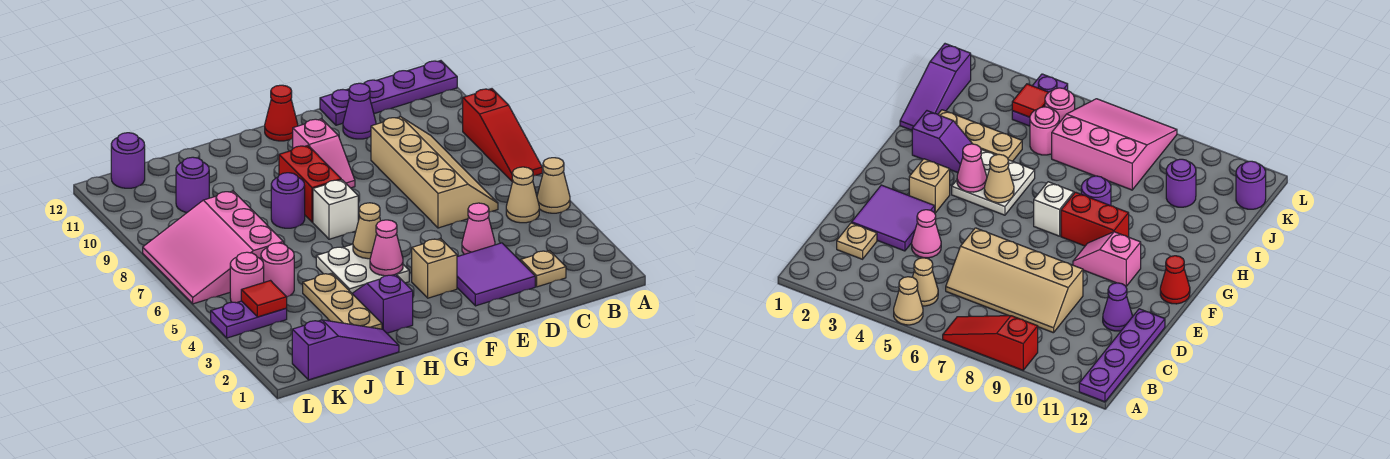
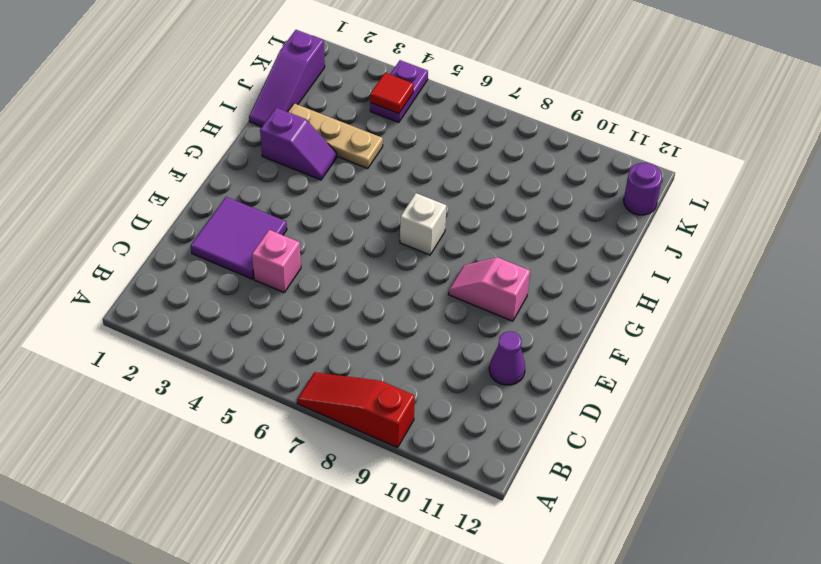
pink 1x1 brick [252,230,301,292] -> pink 1x1 cone [462,203,495,254]
none -> tan 1x1 cone [537,158,570,213]
none -> purple 1x4 plate [320,61,457,125]
none -> tan 1x1 cone [506,167,539,223]

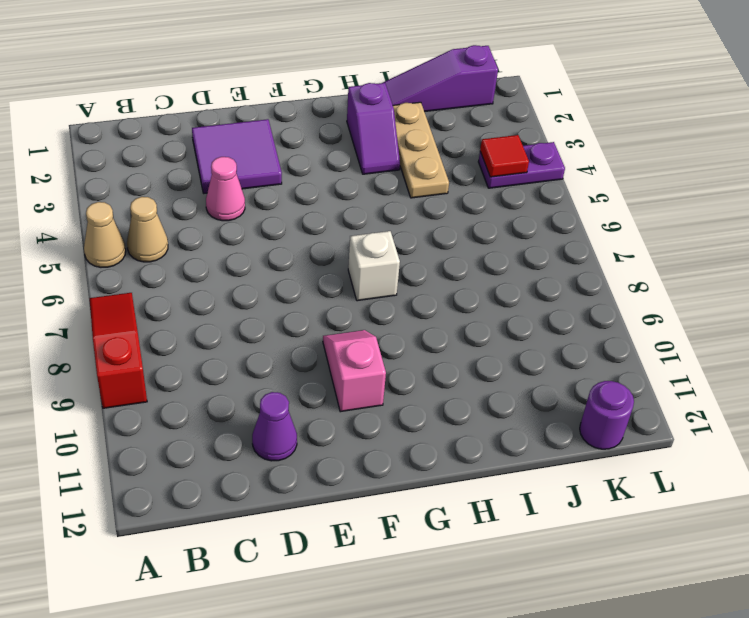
none -> purple 1x4 plate [320,61,457,125]
none -> tan 1x1 plate [521,251,566,287]
none -> tan 2x4 slope [371,117,498,228]

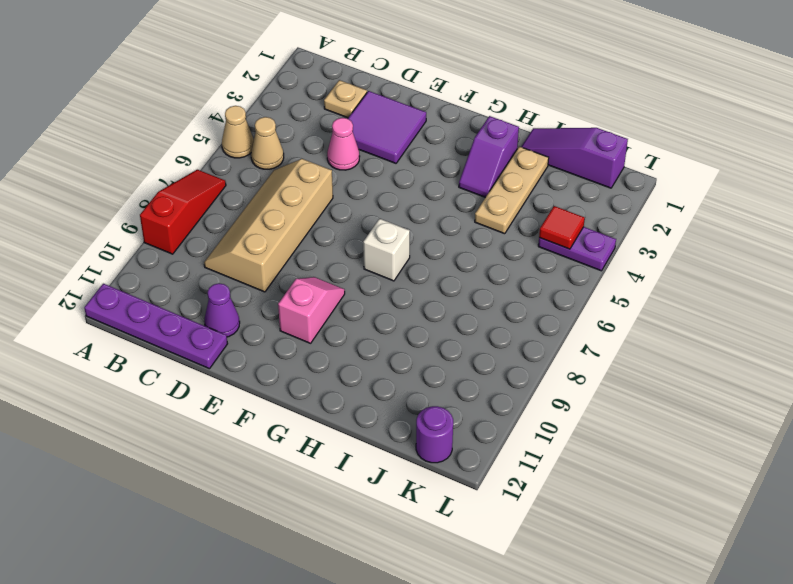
none -> tan 1x1 brick [412,239,457,298]
none -> red 1x1 cone [265,85,298,141]
none -> white 2x2 plate [316,244,409,293]

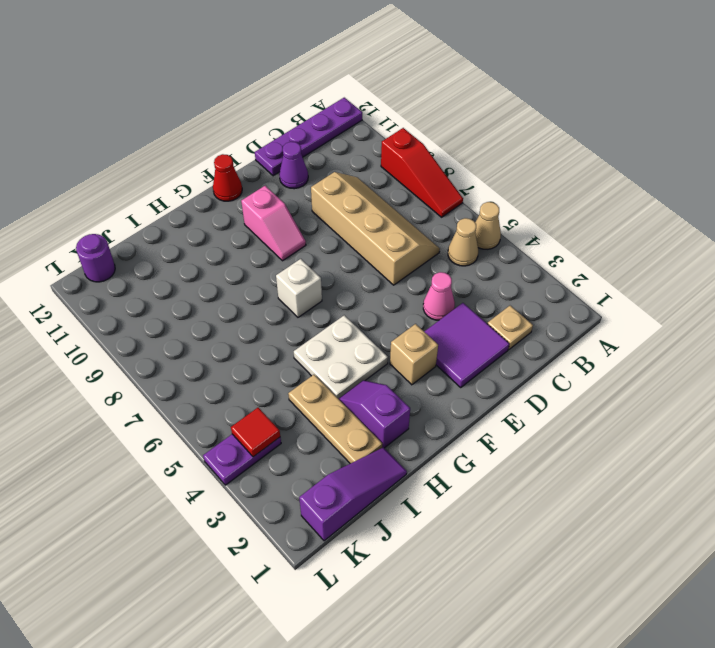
none -> red 1x2 brick [279,146,341,222]
none -> purple 1x1 round brick [271,173,305,228]
none -> pink 1x1 round brick [261,243,294,297]

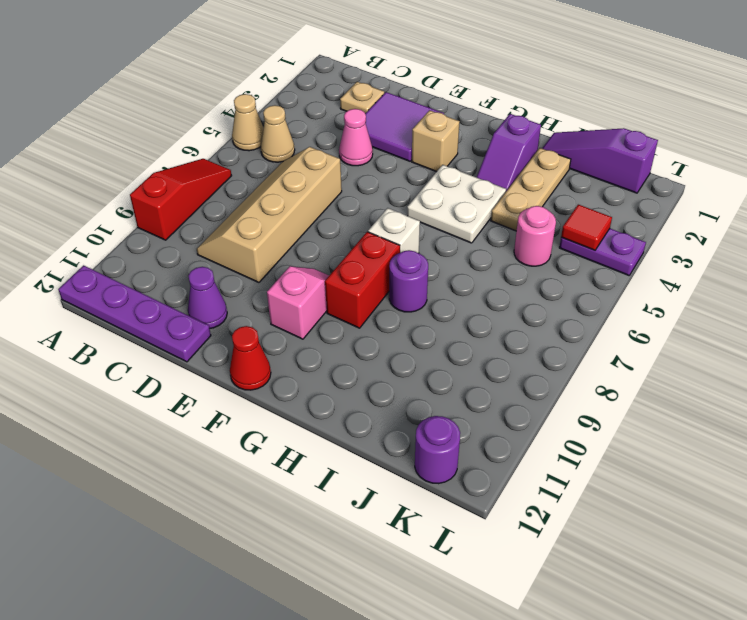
none -> pink 3x3 slope [143,191,283,304]
none -> purple 1x1 round brick [176,157,209,213]
none -> pink 1x1 round brick [230,252,264,303]

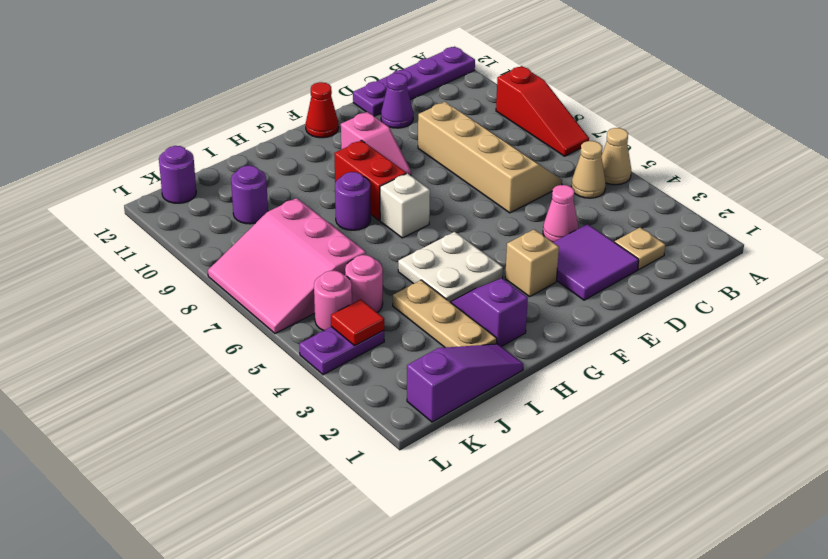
none -> pink 1x1 cone [370,220,403,276]
none -> tan 1x1 cone [353,203,381,259]

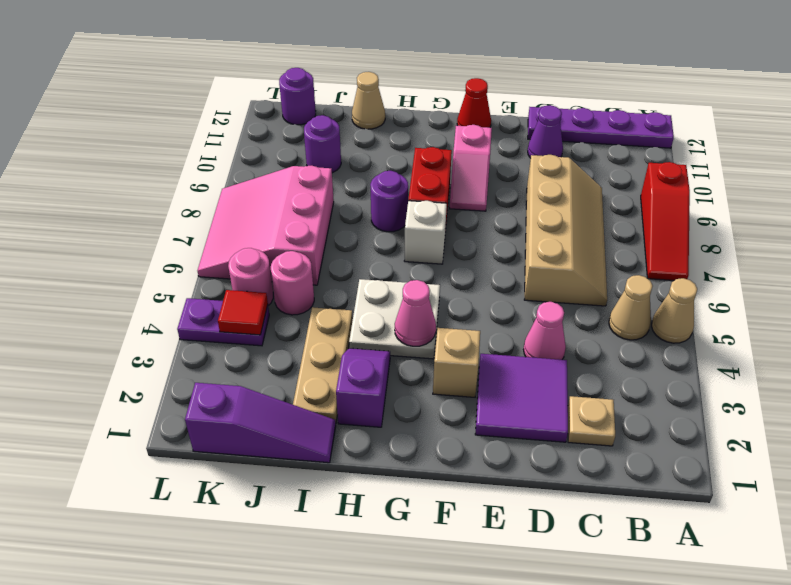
tan 1x1 cone [352,72,385,129] -> tan 1x1 cone moved to [353,203,381,259]

